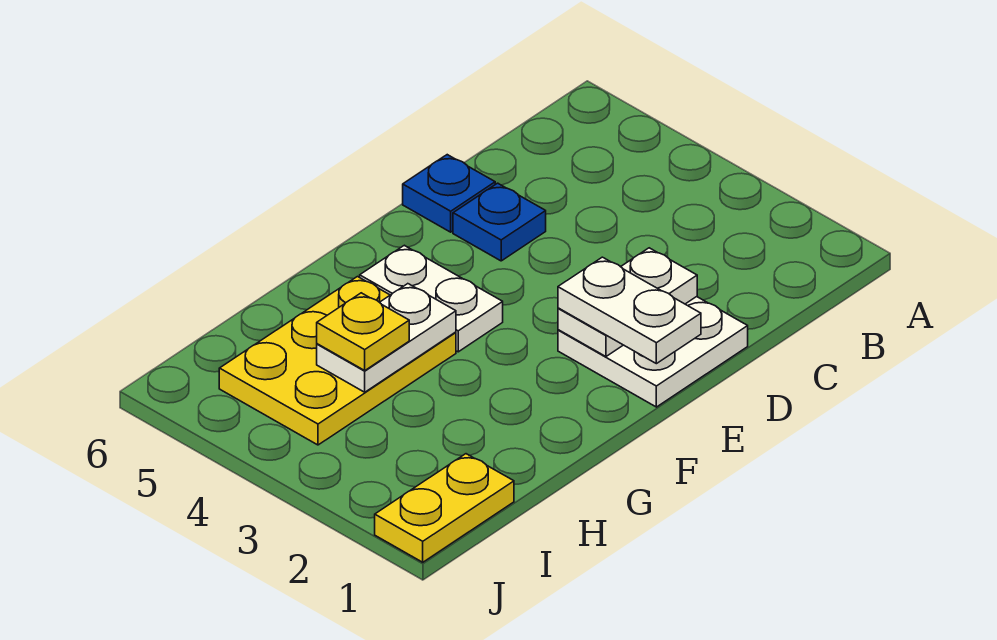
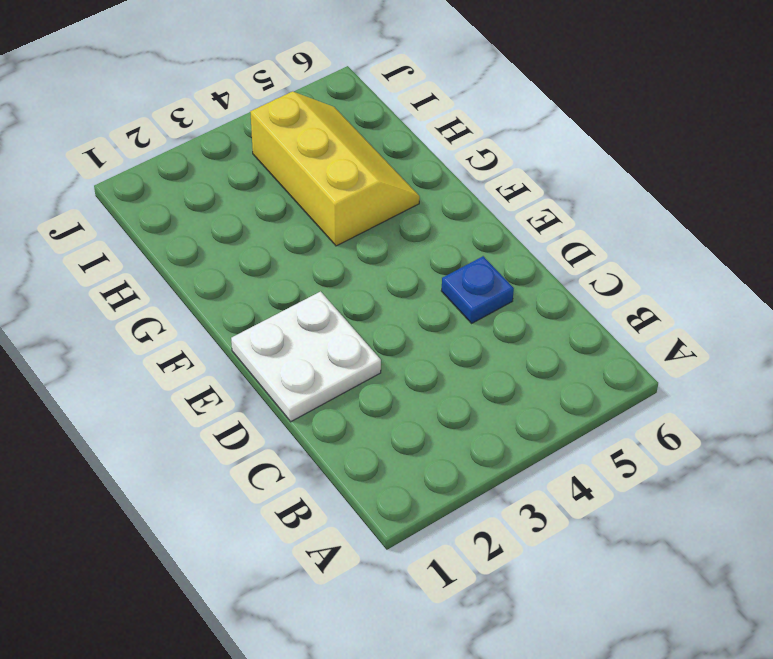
yellow 2x3 slope [250,91,420,246] -> yellow 2x3 plate [219,277,456,445]
none -> blue 1x1 plate [403,155,495,232]
none -> white 1x2 plate [360,245,503,352]

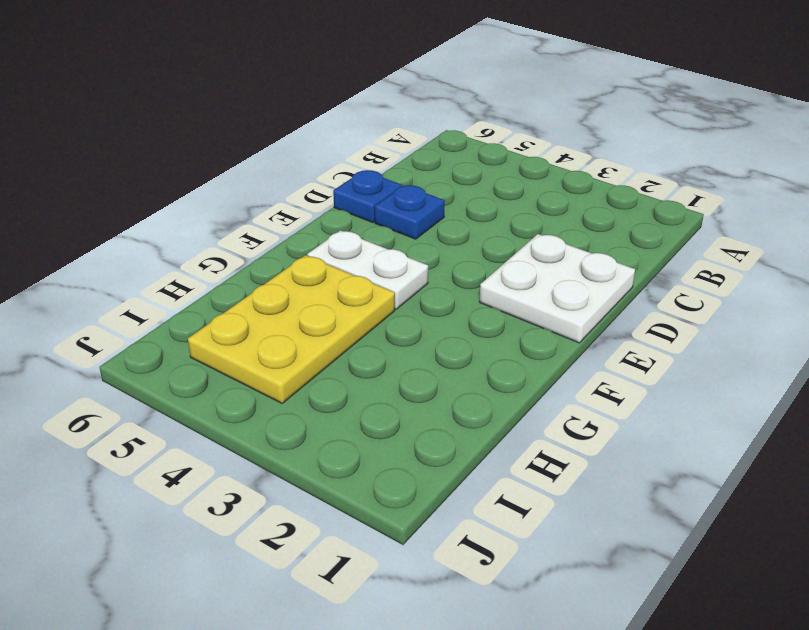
none -> yellow 1x2 plate [375,454,514,562]
none -> white 1x2 plate [558,248,697,357]

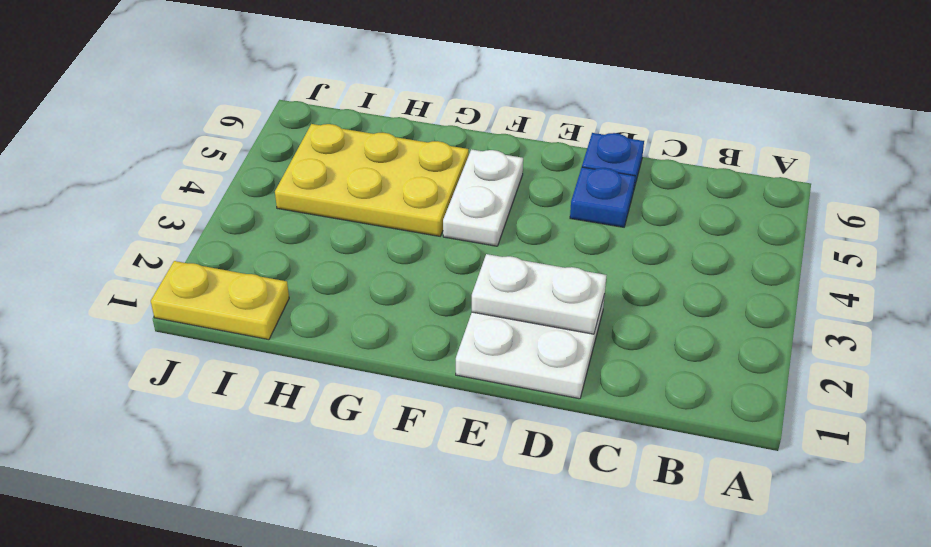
none -> white 1x2 plate [317,284,456,392]
none -> white 1x2 plate [558,257,701,364]

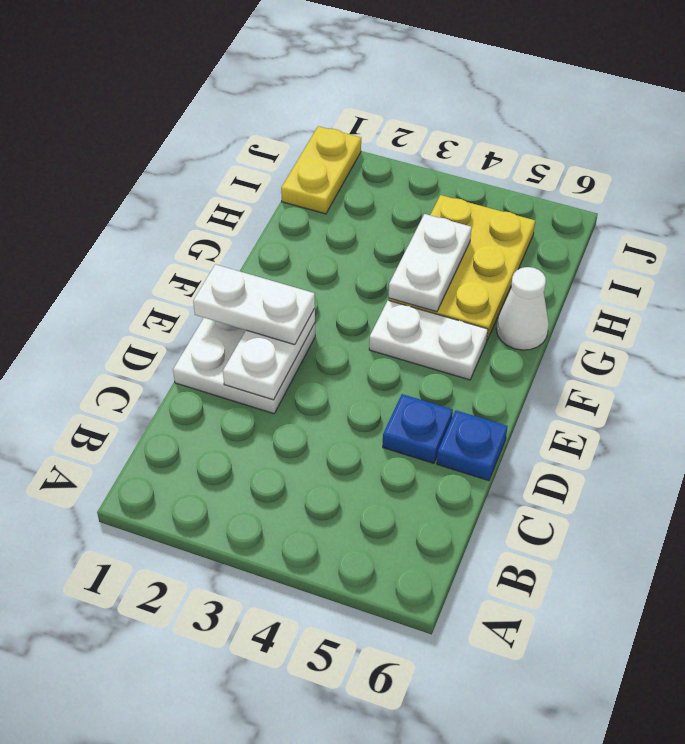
white 1x1 cone [496,267,549,350] -> none
none -> yellow 1x1 plate [317,293,409,370]

